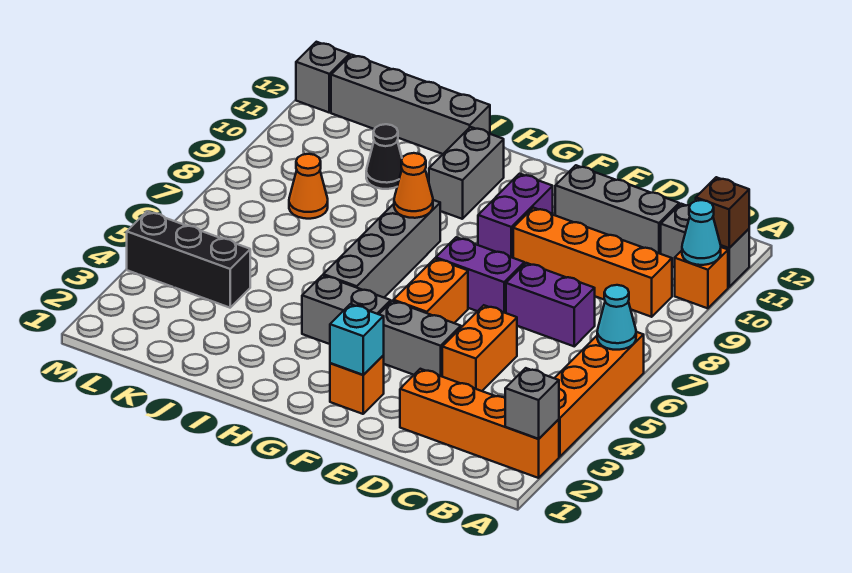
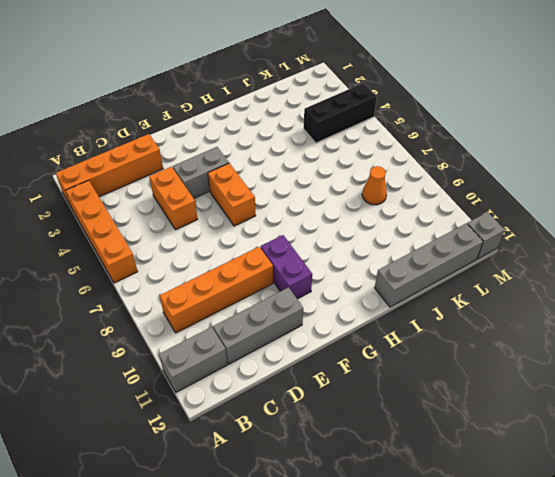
none -> orange 1x1 brick [675,247,728,308]
none -> purple 1x2 brick [506,263,595,346]
none -> purple 1x2 brick [436,237,524,313]

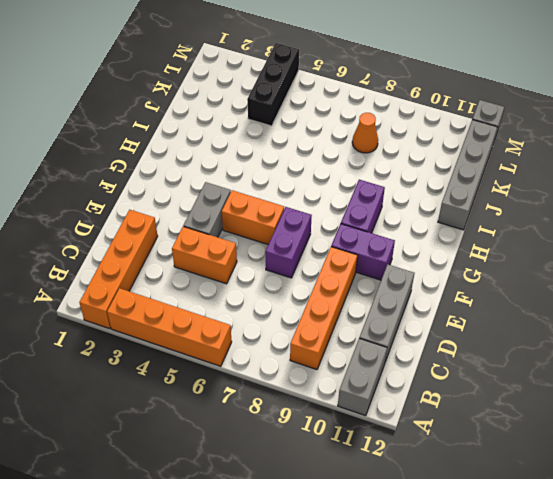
purple 1x2 brick [341,180,385,233] -> purple 1x2 brick moved to [506,263,595,346]
none -> orange 1x1 brick [675,247,728,308]
none -> orange 1x1 brick [330,356,384,414]
none -> grey 1x2 brick [302,275,391,344]

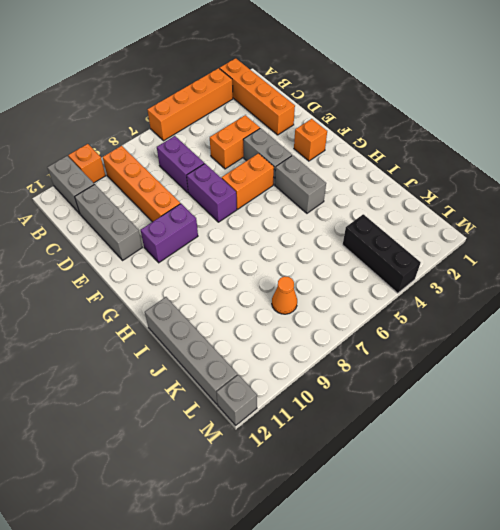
none -> grey 1x4 brick [323,200,440,297]
none -> grey 1x2 brick [429,127,504,219]
none -> black 1x1 cone [366,124,402,189]

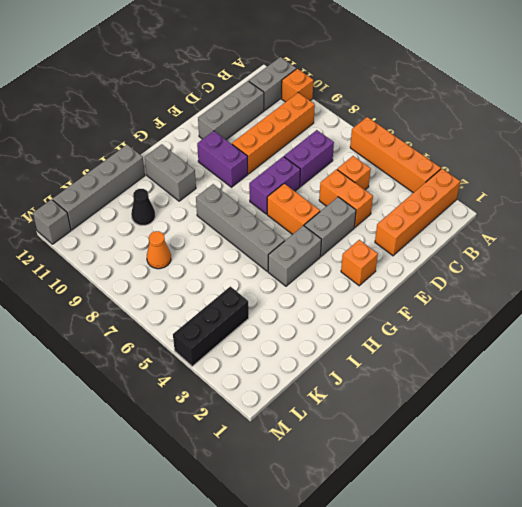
orange 1x1 brick [337,156,371,190] -> none
none -> grey 1x1 brick [505,368,559,439]
none -> cyan 1x1 cone [597,285,636,350]
none -> cyan 1x1 cone [682,200,721,265]

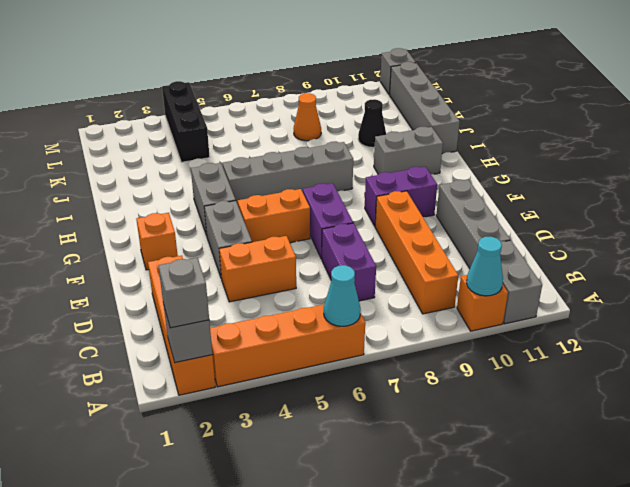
grey 1x1 brick [158,258,209,328] -> none
none -> brown 1x1 brick [696,177,749,248]
none -> cyan 1x1 brick [330,304,384,375]
none -> orange 1x1 cone [394,153,433,218]

